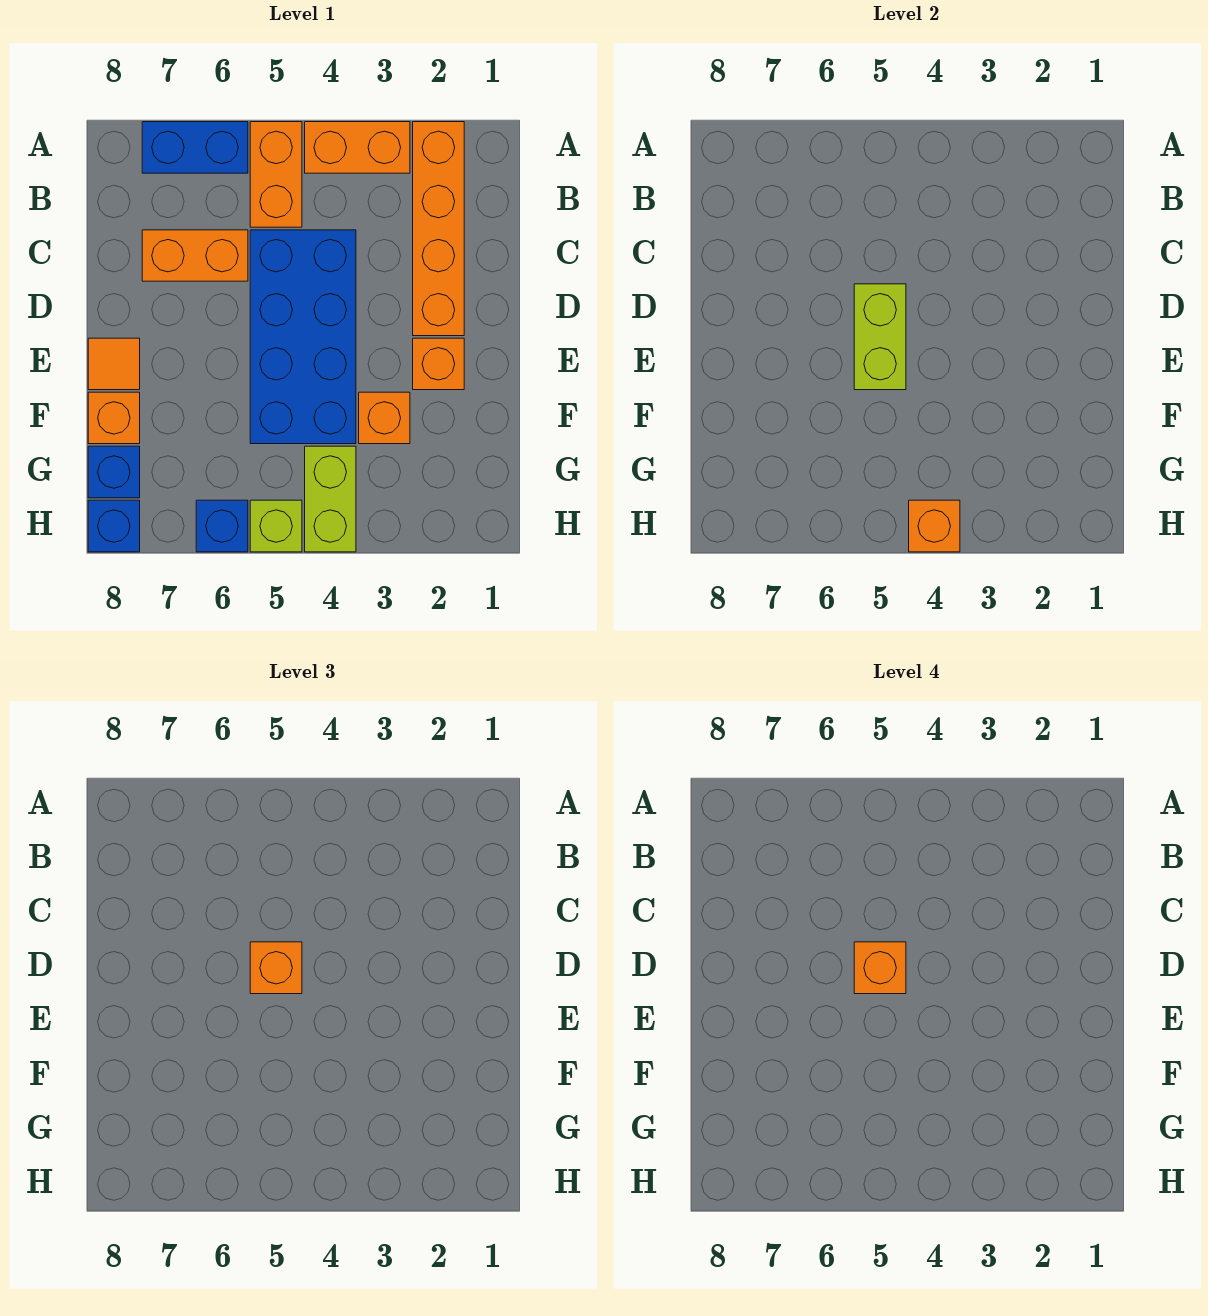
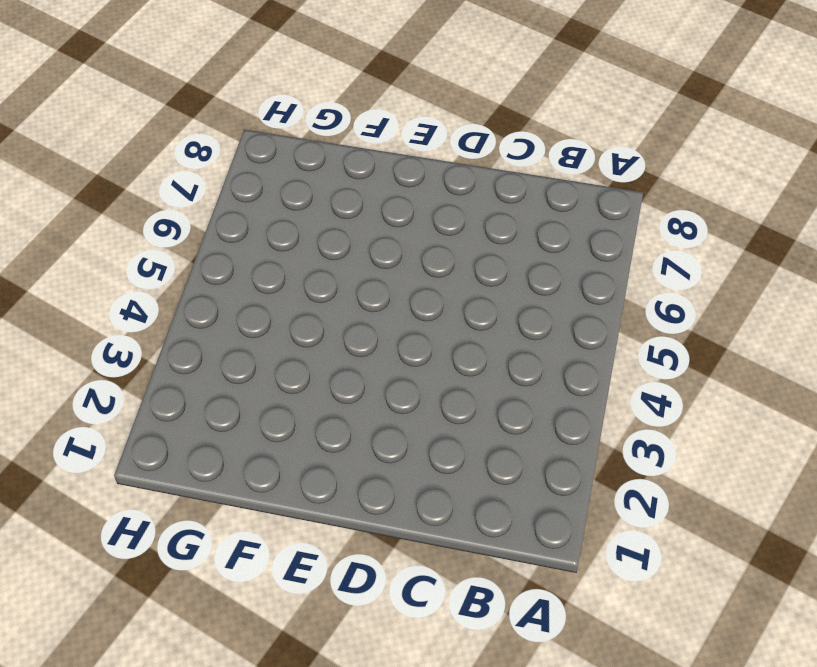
none -> orange 1x4 brick [413,122,464,336]
none -> orange 1x2 brick [305,122,410,173]
none -> orange 1x2 brick [250,122,302,227]

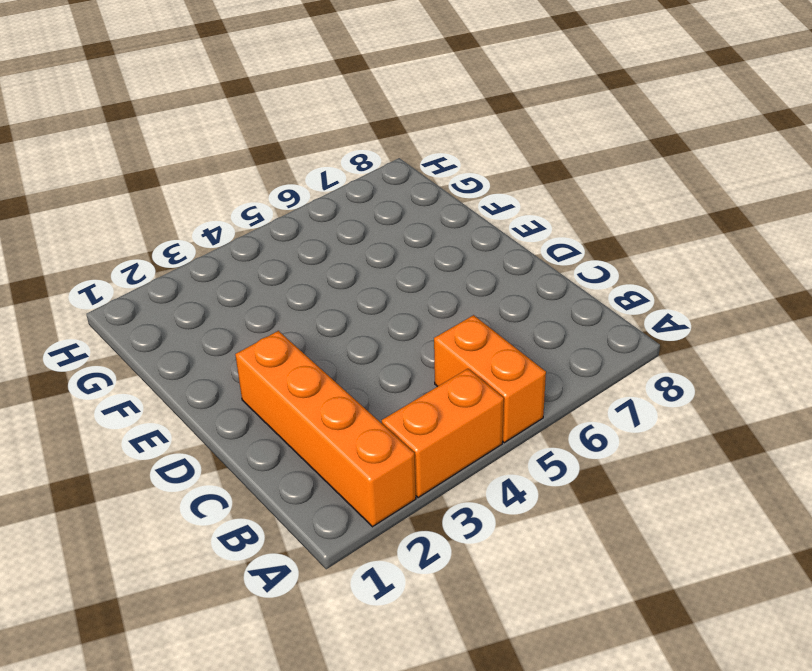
none -> blue 1x2 brick [142,122,248,173]
none -> blue 2x4 brick [250,230,356,444]
none -> orange 1x2 brick [142,230,248,281]

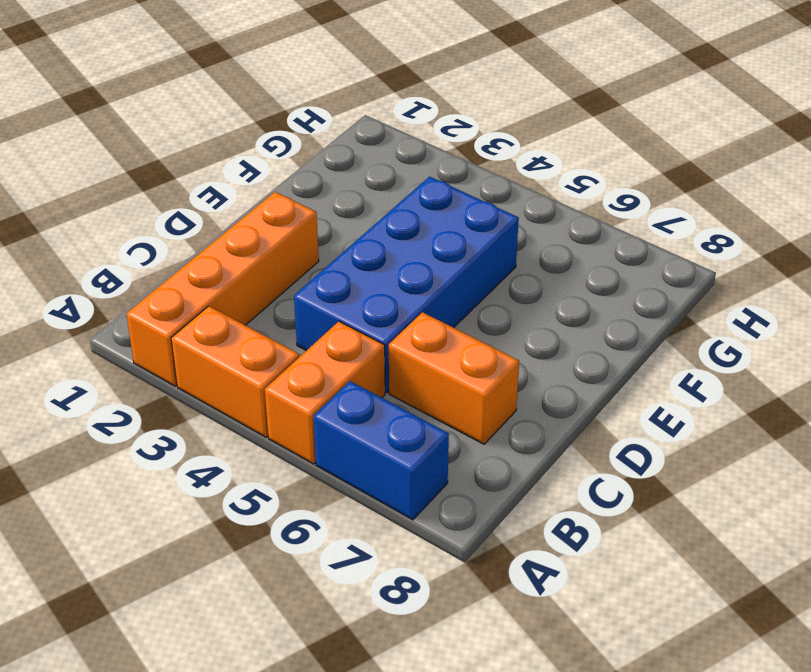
none -> orange 1x1 brick [413,338,464,390]
none -> orange 1x1 tile [88,338,140,390]
none -> orange 1x1 brick [359,392,410,444]

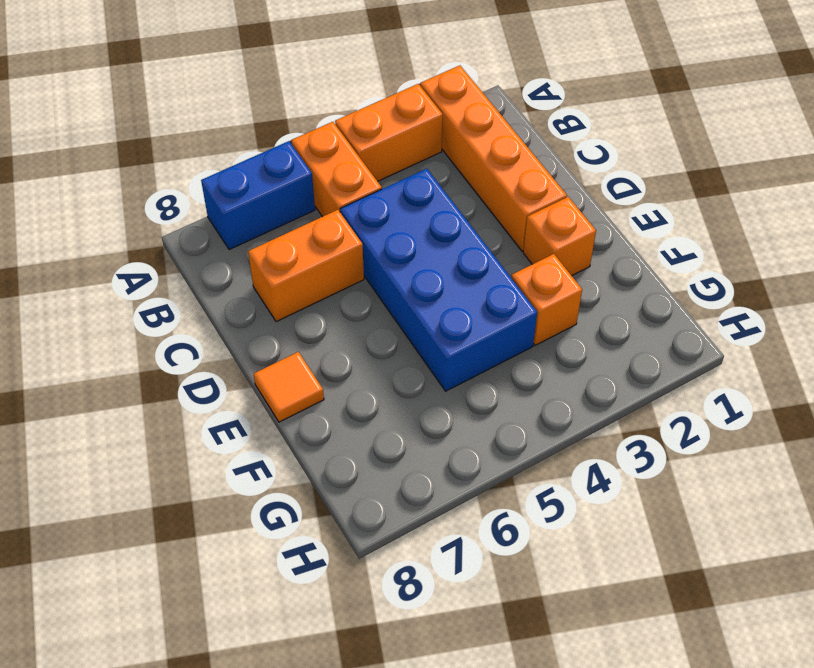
none -> orange 1x1 brick [88,392,140,444]
none -> lime 1x2 brick [305,446,356,552]
none -> blue 1x1 brick [88,446,140,498]

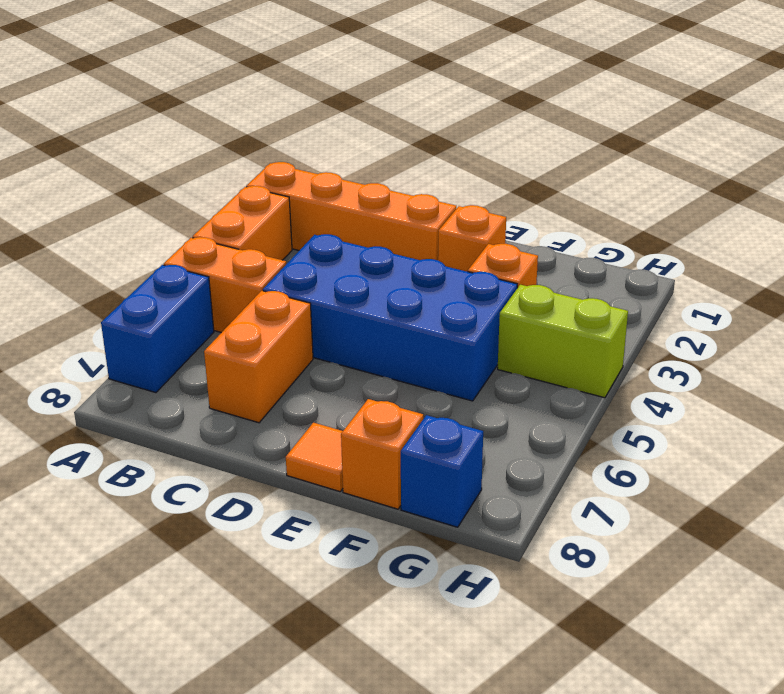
none -> lime 1x1 brick [250,500,302,552]
none -> blue 1x1 brick [196,500,248,552]
none -> blue 1x1 brick [88,500,140,552]

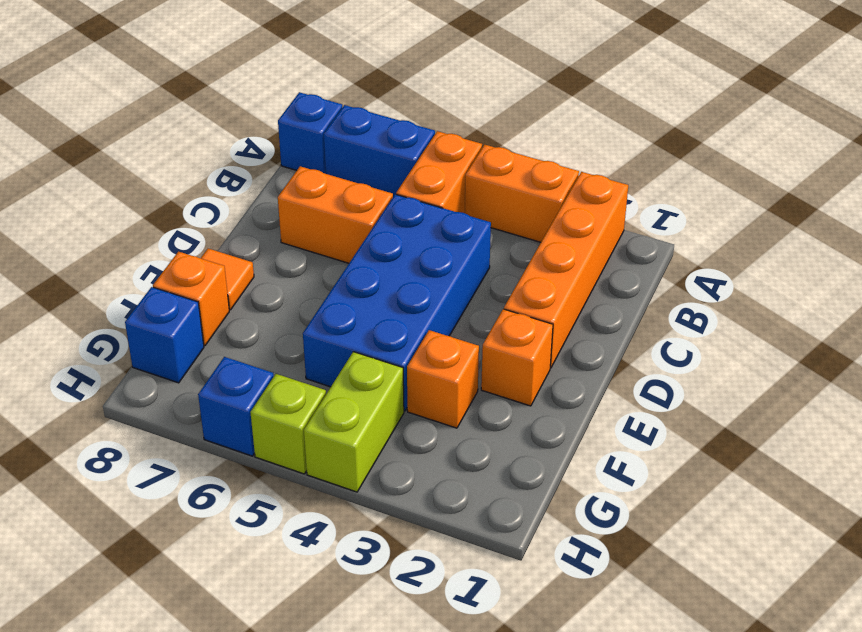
blue 1x1 brick [278,92,342,174] -> blue 1x1 brick moved to [88,500,140,552]
none -> lime 1x2 brick [854,284,906,390]
none -> orange 1x1 brick [909,500,960,552]
none -> orange 1x1 brick [250,942,302,994]

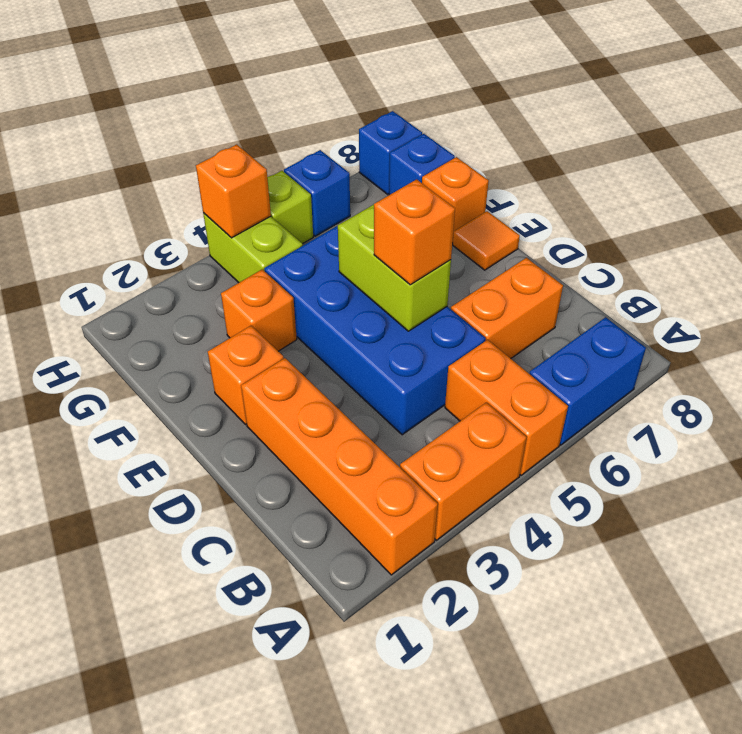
none -> orange 1x1 brick [854,942,906,994]

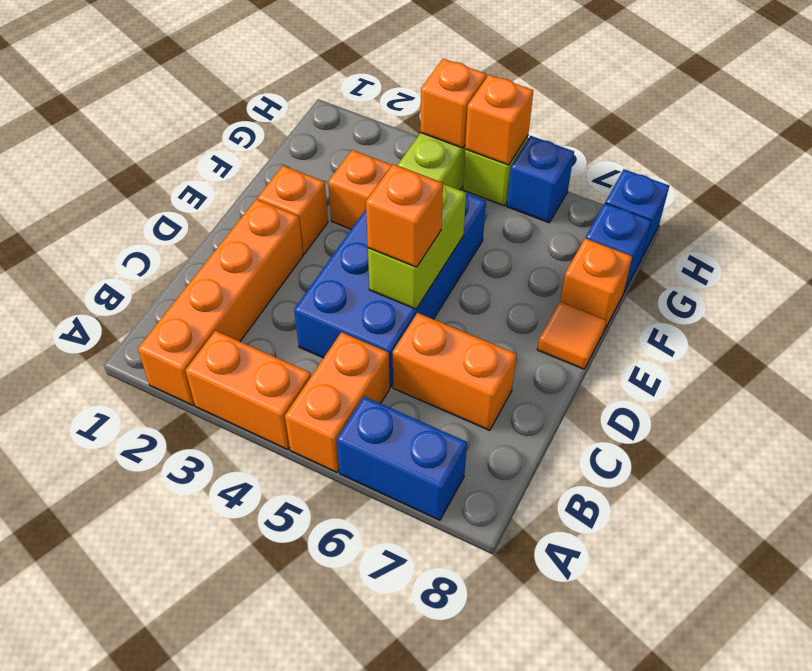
orange 1x1 brick [465,75,533,165] -> orange 1x1 brick moved to [854,942,906,994]

